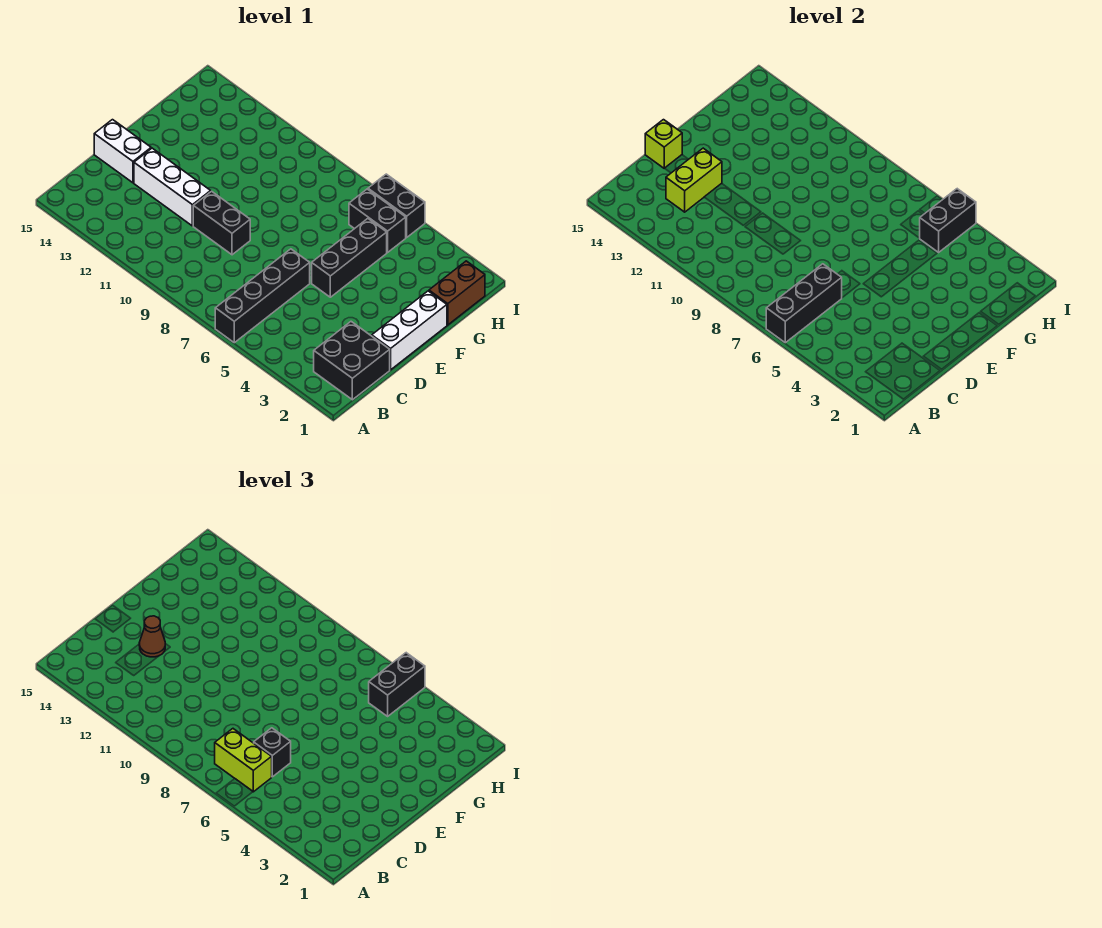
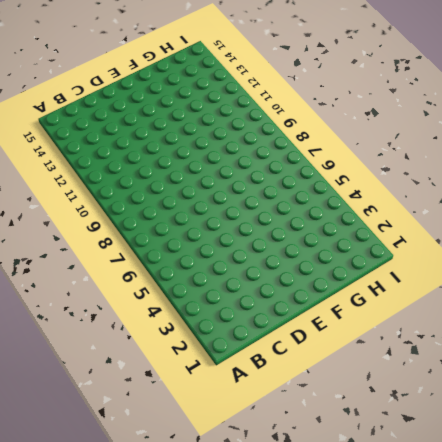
none -> black 1x4 brick [215,249,310,343]
none -> black 2x2 brick [314,322,390,400]
none -> white 1x3 brick [372,291,447,370]

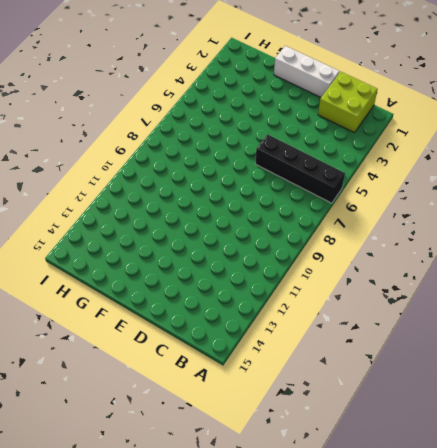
lime 2x2 brick [318,72,377,133] -> black 2x2 brick [314,322,390,400]
none -> black 1x2 brick [193,191,250,255]
none -> white 1x3 brick [134,148,211,226]
none -> white 1x2 brick [94,120,151,183]

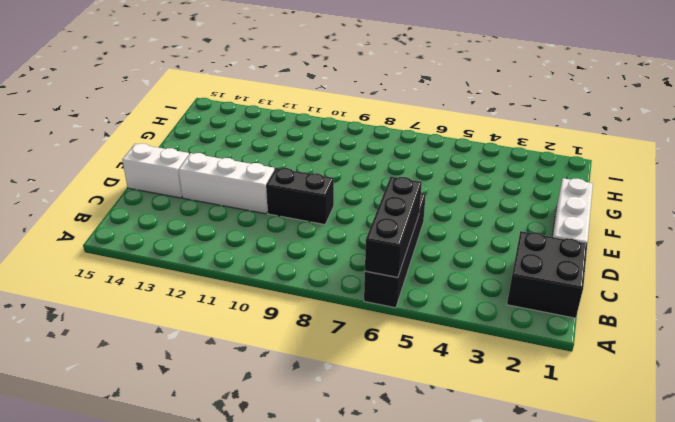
none -> black 1x3 brick [312,219,387,297]
none -> brown 1x2 brick [429,261,485,325]
none -> black 1x2 brick [349,189,406,252]

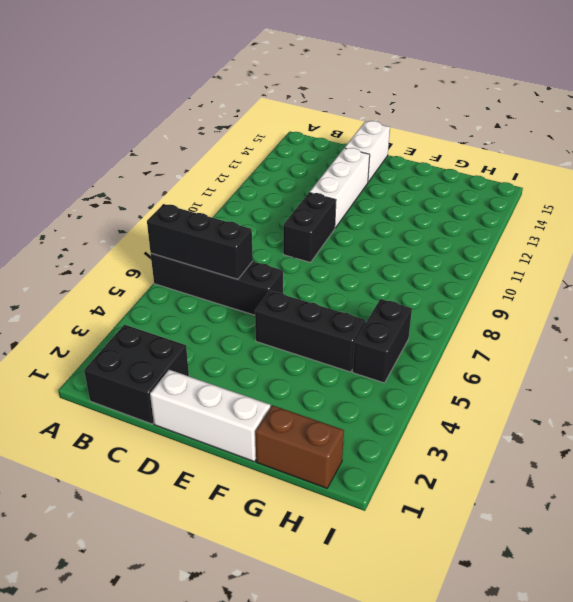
none -> black 1x2 brick [368,174,425,237]
none -> lime 1x2 brick [666,148,722,212]
none -> lime 1x1 brick [645,120,682,168]

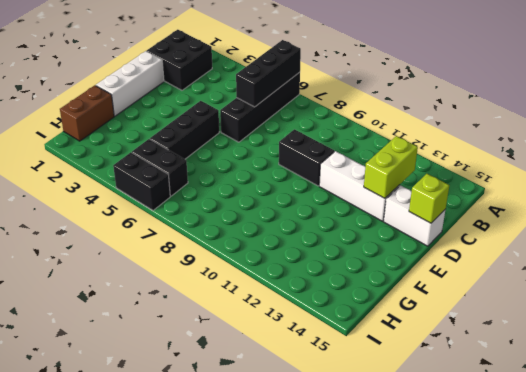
none -> black 1x2 brick [920,189,976,252]
none -> lime 1x2 brick [215,729,272,792]
none -> black 1x1 brick [254,728,291,777]

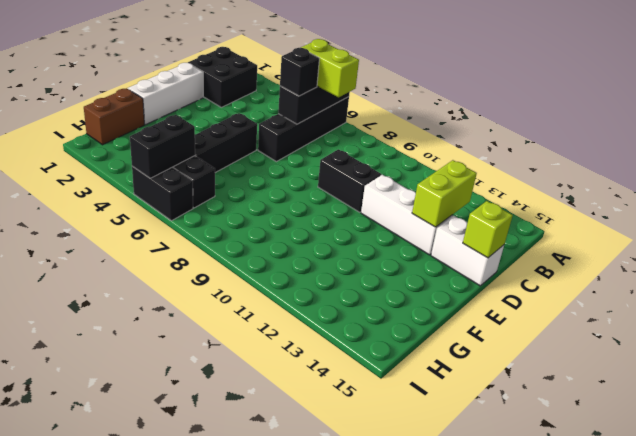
none -> brown 1x1 cone [139,616,165,657]
none -> black 1x2 brick [369,653,425,716]

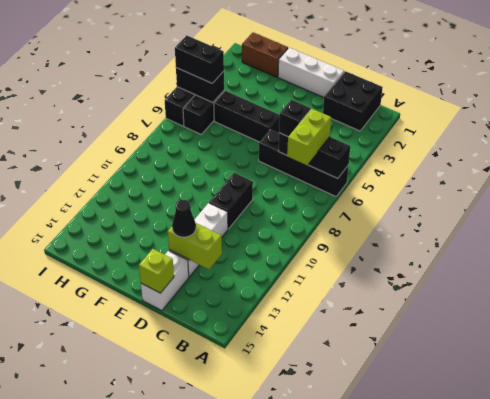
black 1x1 cone [172,200,196,237] -> brown 1x1 cone [139,616,165,657]

